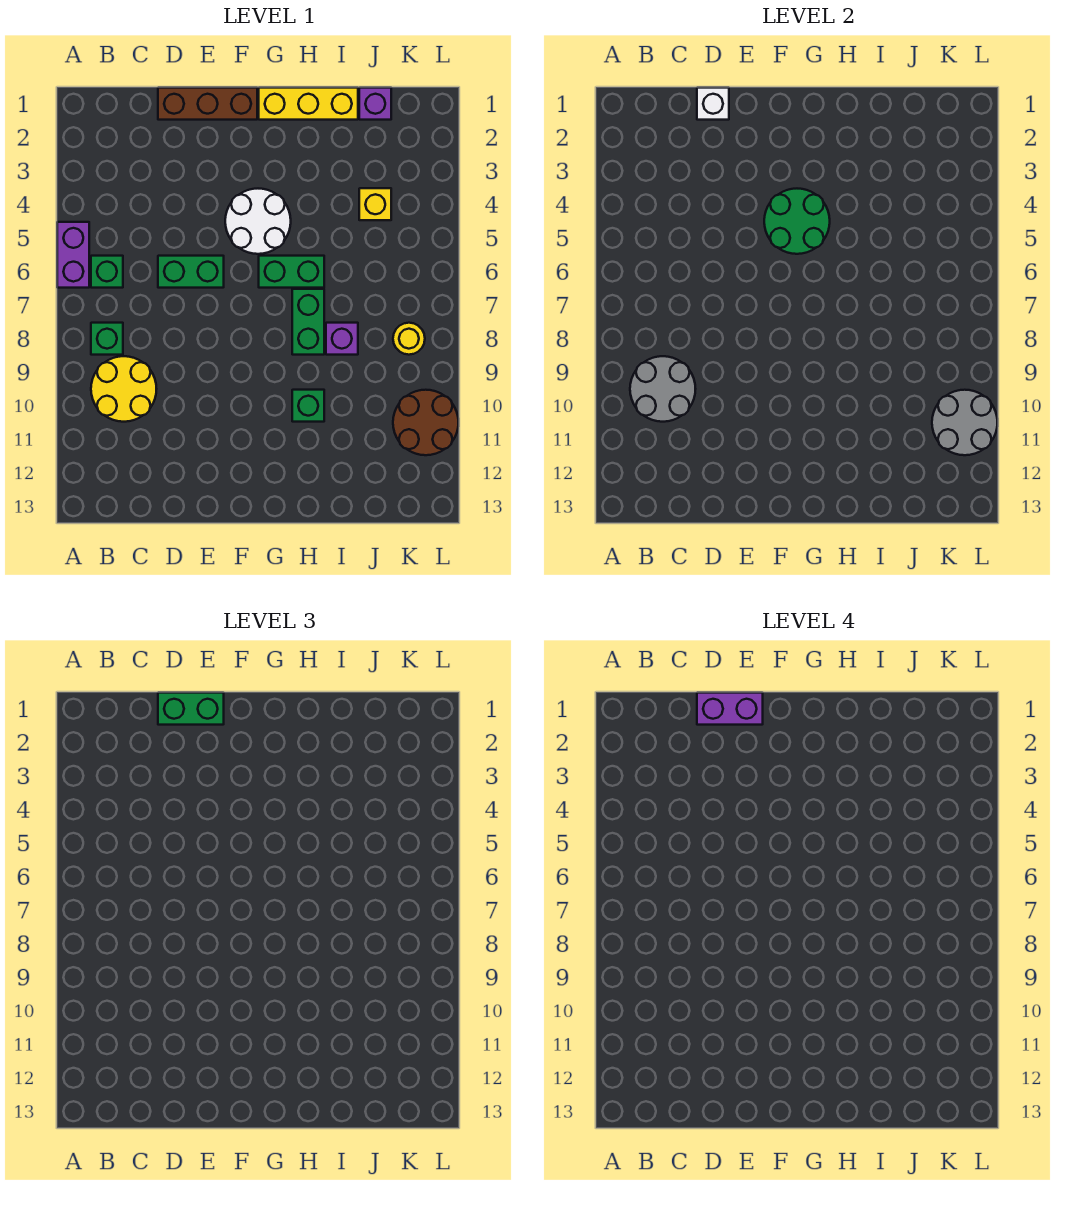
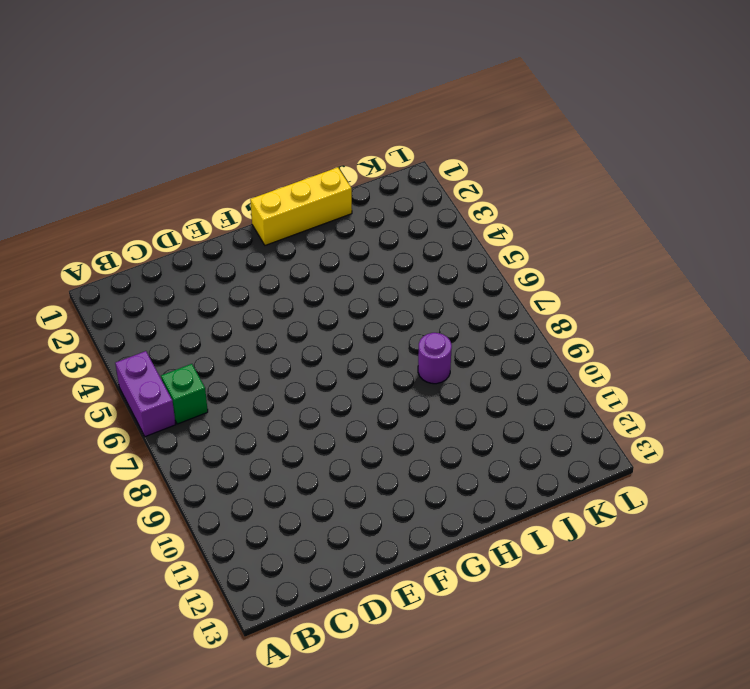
purple 1x1 round brick [418,333,452,384] -> purple 1x1 brick [326,323,358,355]
none -> green 1x1 brick [91,323,123,355]
none -> yellow 2x2 round brick [91,356,156,422]
none -> brown 1x3 brick [158,88,257,120]

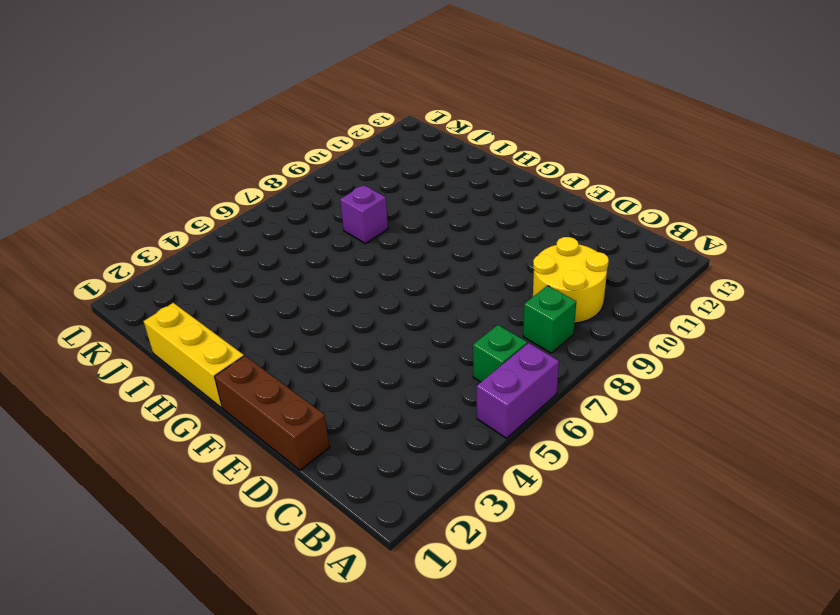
none -> green 1x2 brick [158,256,224,288]
none -> white 2x2 round brick [225,189,291,254]
none -> green 1x2 brick [259,256,324,288]

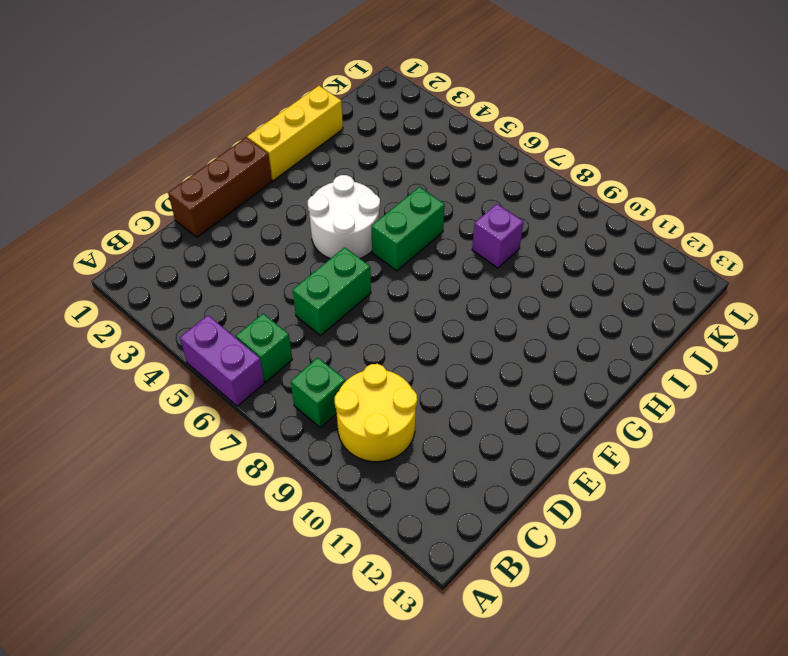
none -> green 1x2 brick [292,289,324,355]
none -> green 1x1 brick [292,390,324,422]
none -> purple 1x1 brick [359,88,391,120]

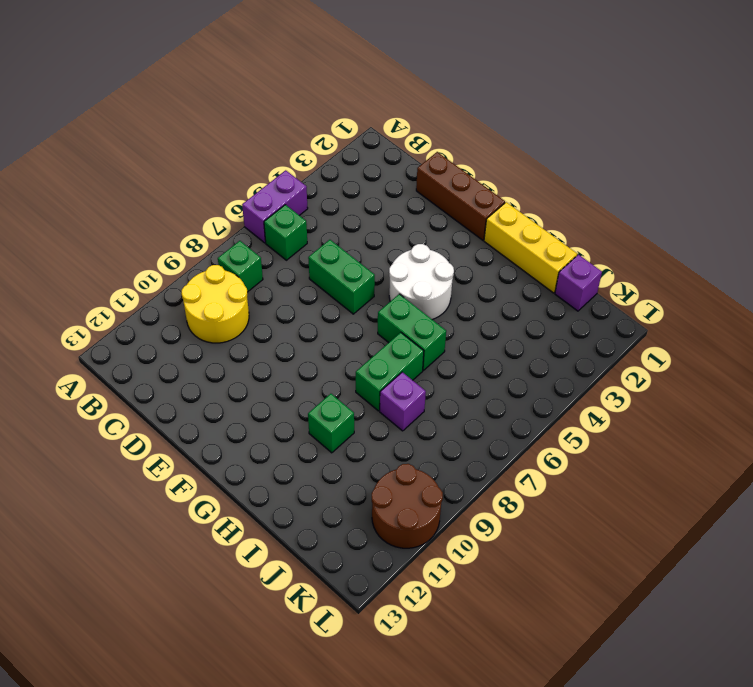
none -> yellow 1x1 brick [359,188,391,220]
none -> yellow 1x1 round brick [393,323,425,355]
none -> grey 2x2 round brick [630,356,695,422]

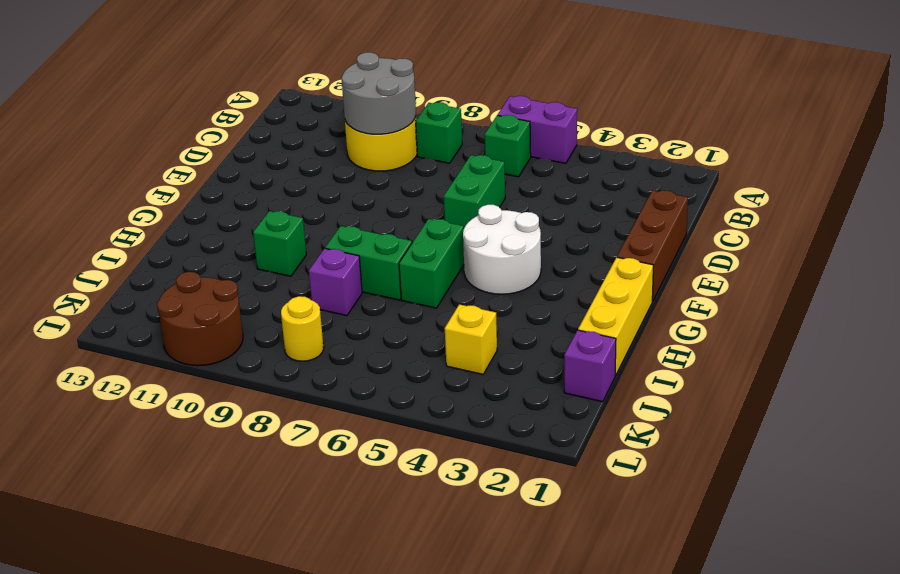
none -> white 1x1 brick [697,88,729,120]
none -> green 2x2 round brick [764,189,830,254]
none -> grey 2x2 round brick [932,390,997,455]

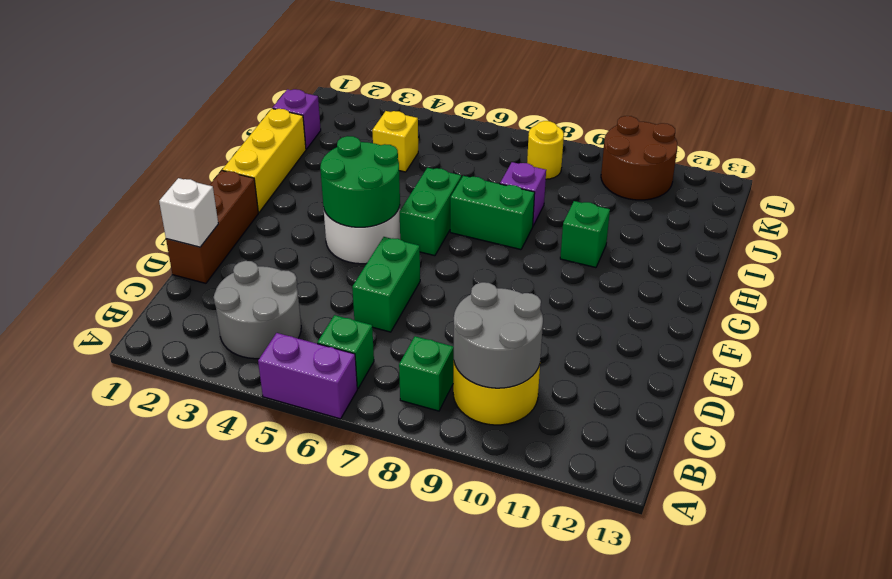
grey 2x2 round brick [214,261,301,359] -> grey 2x2 round brick moved to [932,390,997,455]
none -> green 1x2 brick [158,693,224,725]
none -> purple 1x2 brick [697,693,763,725]

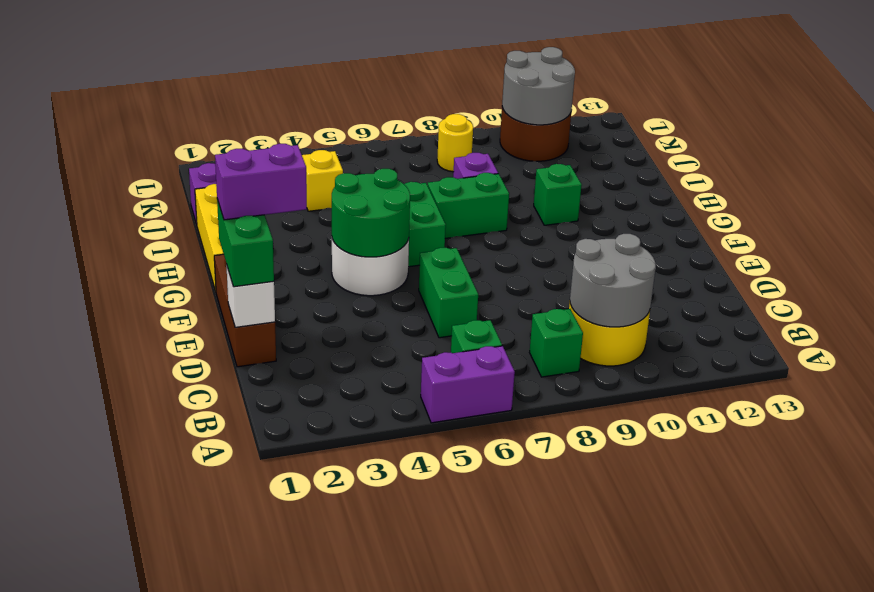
purple 1x2 brick [215,144,307,220] -> purple 1x2 brick turned to [697,693,763,725]

